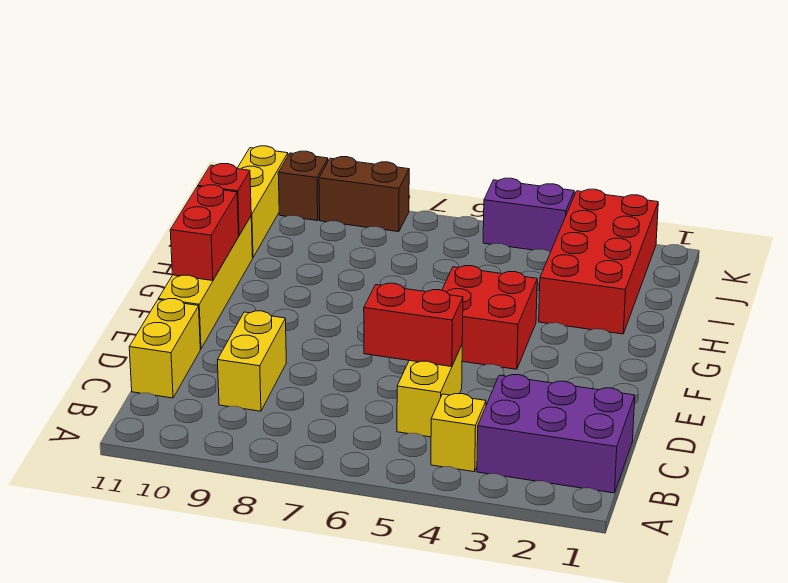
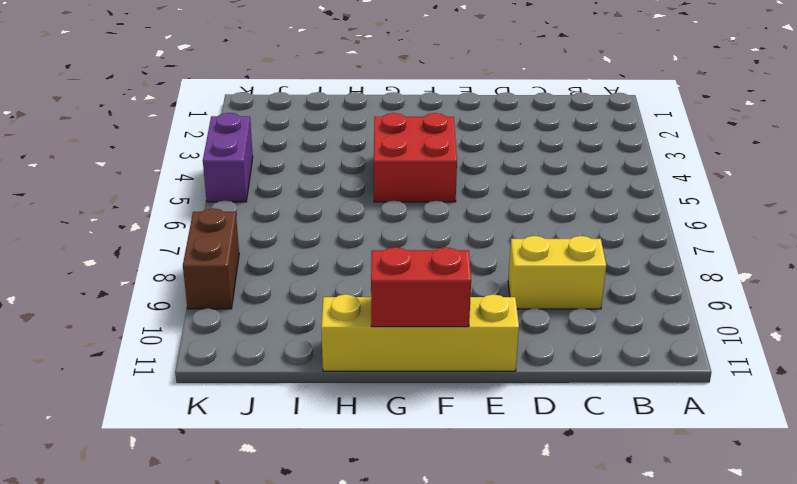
none -> purple 2x3 brick [477,375,635,493]
none -> yellow 1x1 brick [431,394,486,472]
none -> yellow 1x2 brick [397,345,462,437]

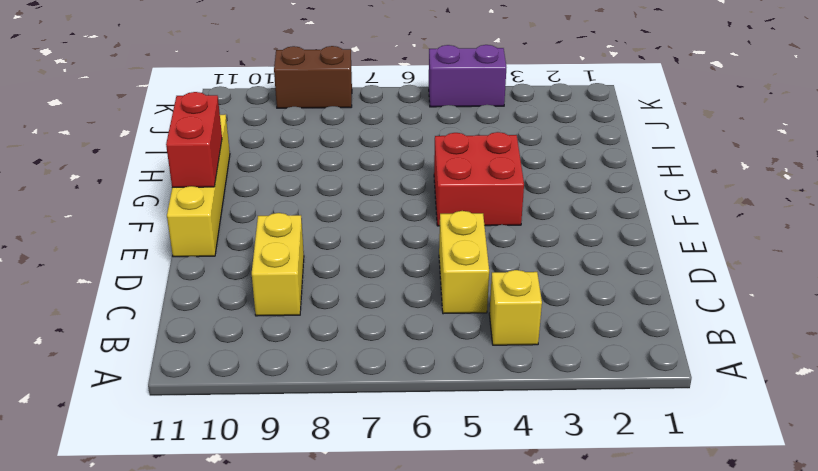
none -> purple 2x3 brick [477,375,635,493]
none -> yellow 1x2 brick [129,299,200,398]
none -> red 2x4 brick [539,189,658,334]

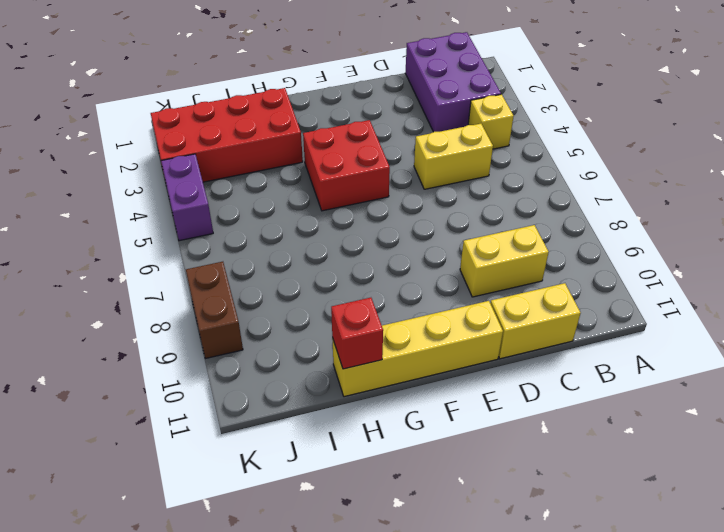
none -> yellow 1x3 brick [237,146,288,257]
none -> brown 1x1 brick [278,151,328,221]
none -> red 1x2 brick [364,283,463,367]

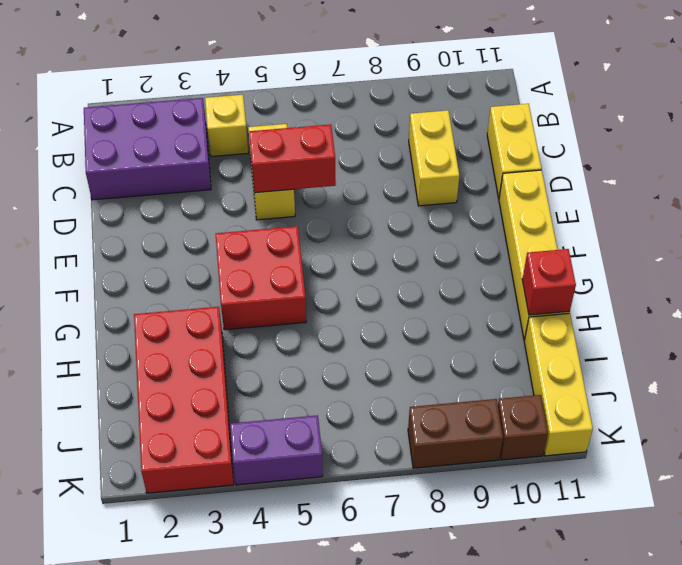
none -> red 1x2 brick [170,185,239,281]

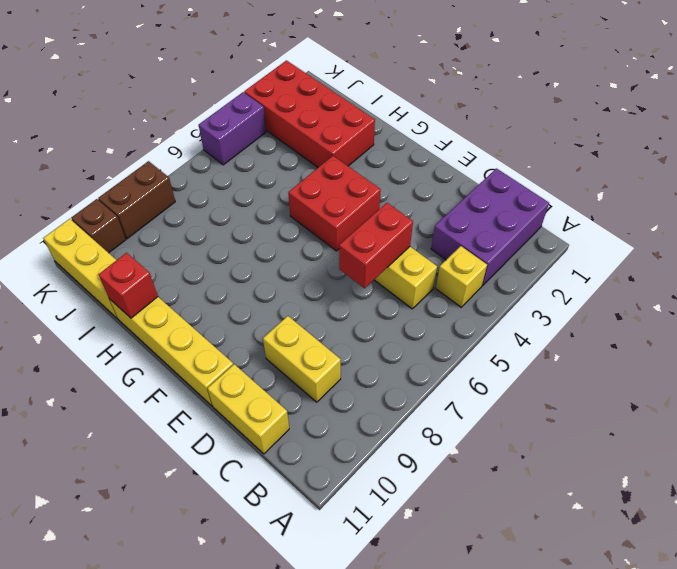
none -> red 1x2 brick [170,185,239,281]

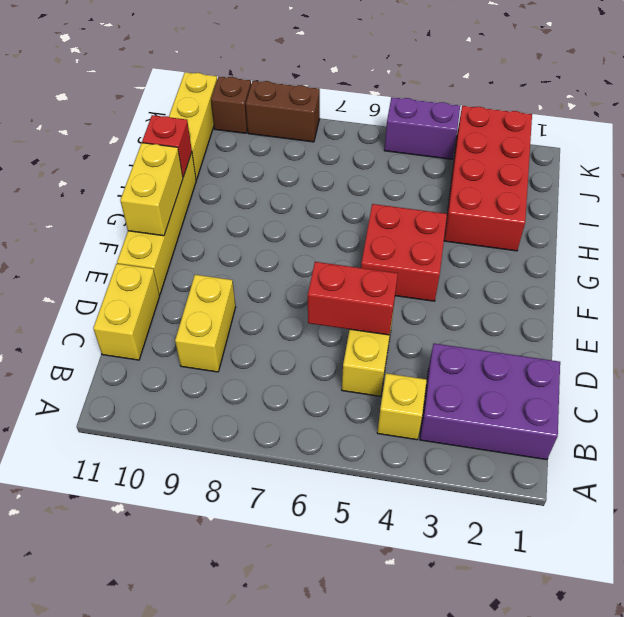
yellow 1x2 brick [120,143,183,236] -> red 1x2 brick [170,185,239,281]

